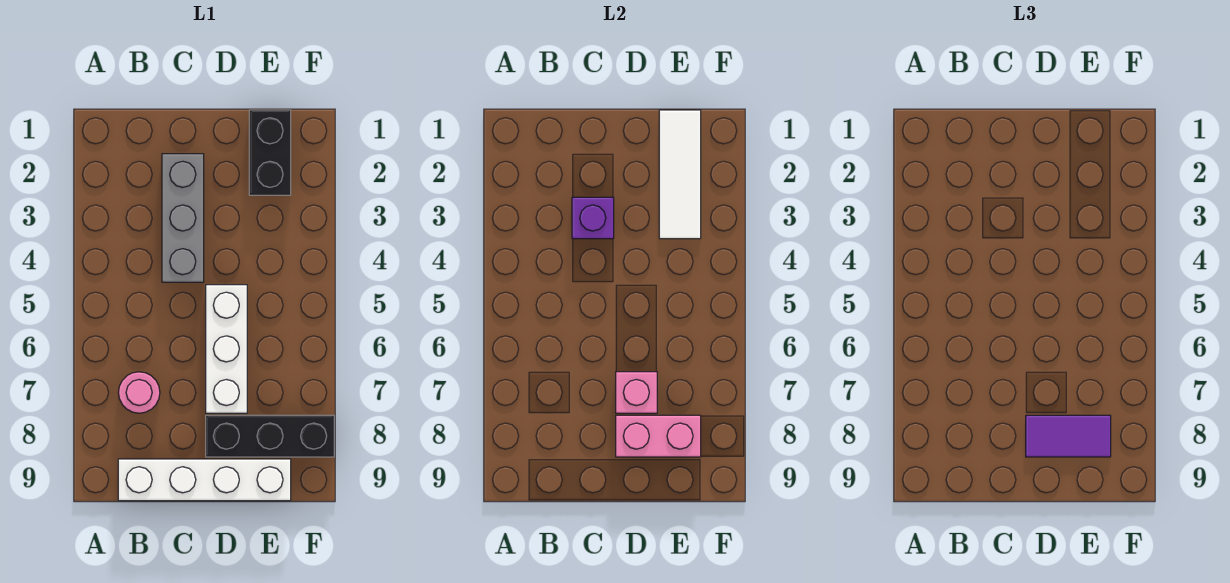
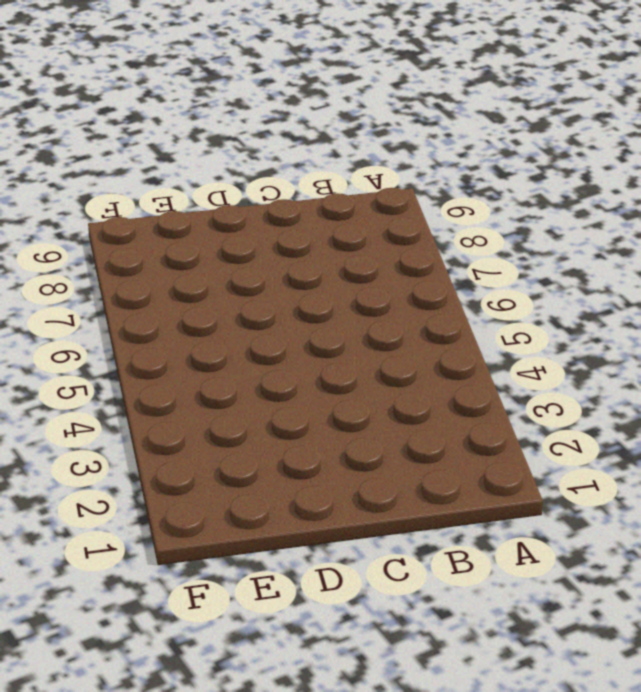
none -> pink 1x1 round brick [118,372,160,413]
none -> white 1x4 brick [118,459,291,501]

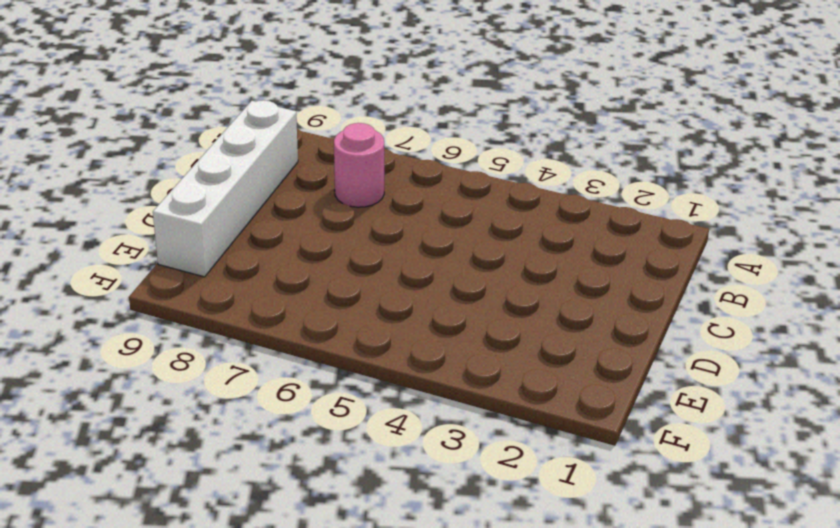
none -> grey 1x3 brick [162,154,204,282]
none -> white 1x3 brick [206,285,247,413]

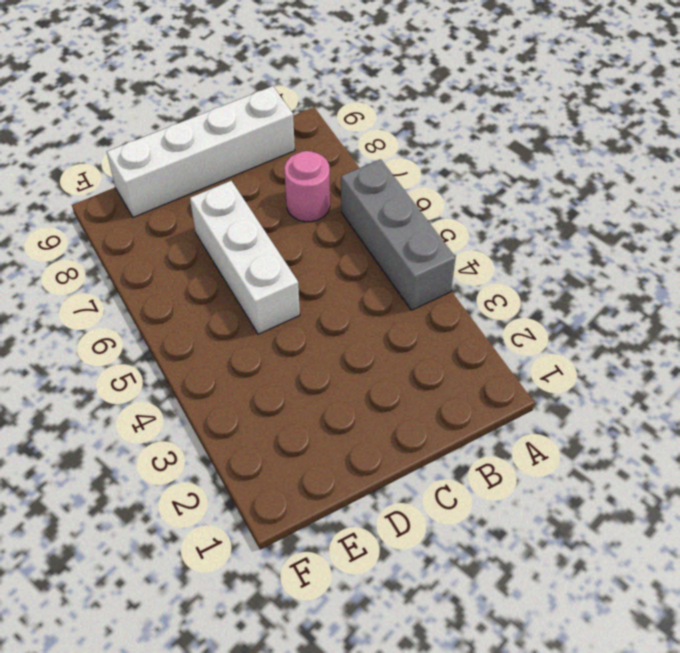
grey 1x3 brick [341,159,456,310] -> grey 1x3 brick moved to [162,154,204,282]
none -> black 1x3 brick [206,415,334,457]
none -> black 1x2 brick [249,110,291,195]

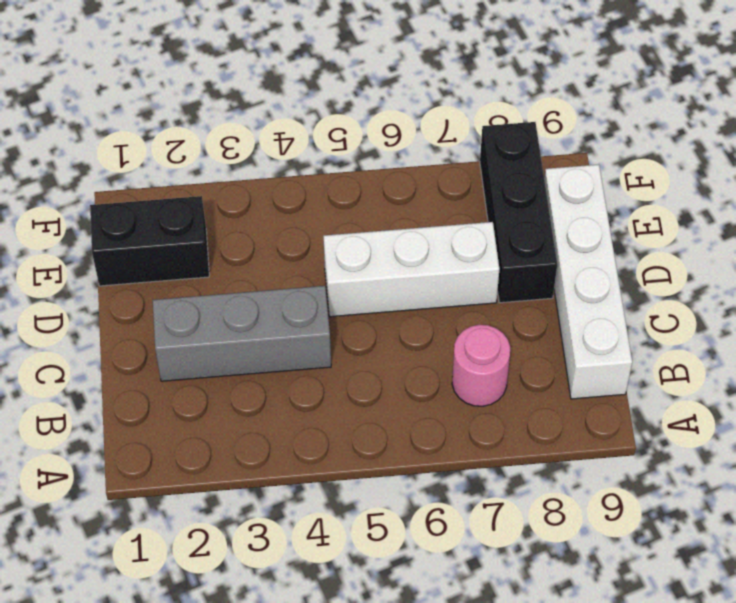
none -> purple 1x1 brick [572,197,614,239]
none -> pink 1x1 brick [616,372,657,413]

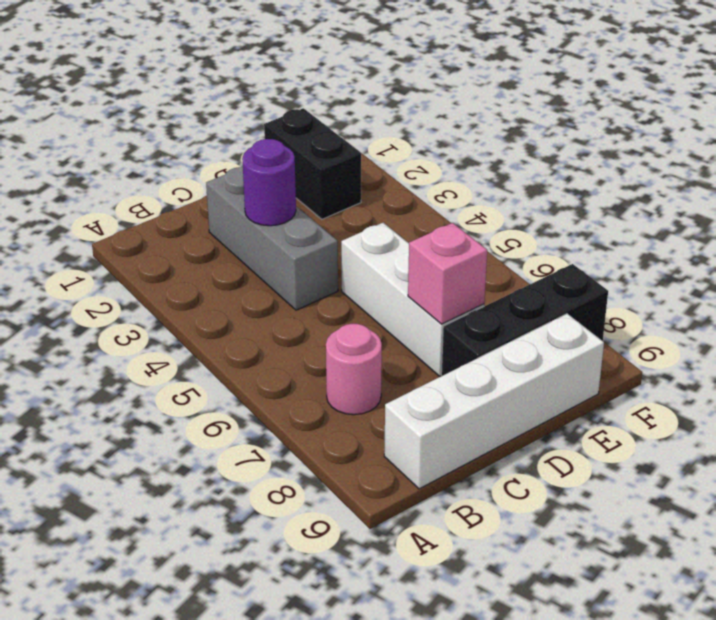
purple 1x1 round brick [242,139,296,226] -> purple 1x1 brick [572,197,614,239]
none -> pink 1x2 brick [616,415,701,457]
none -> white 1x3 tile [659,110,701,239]

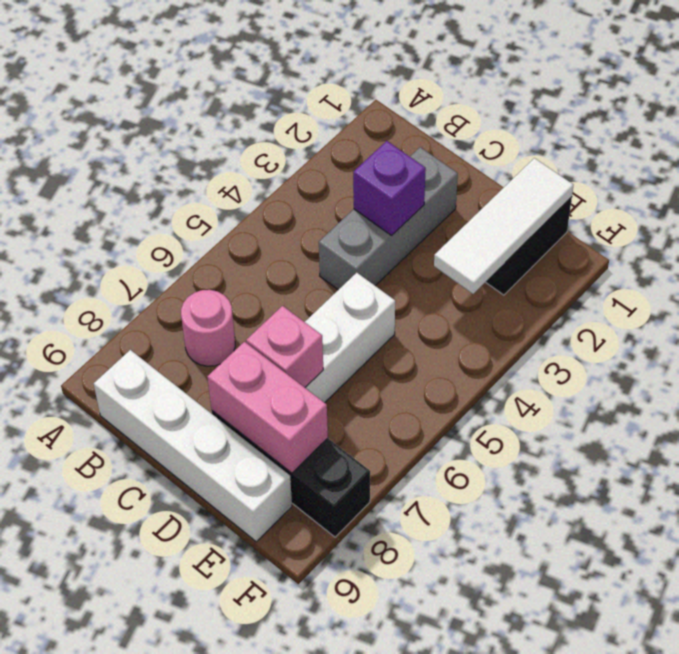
none -> purple 1x2 tile [1026,415,1111,457]

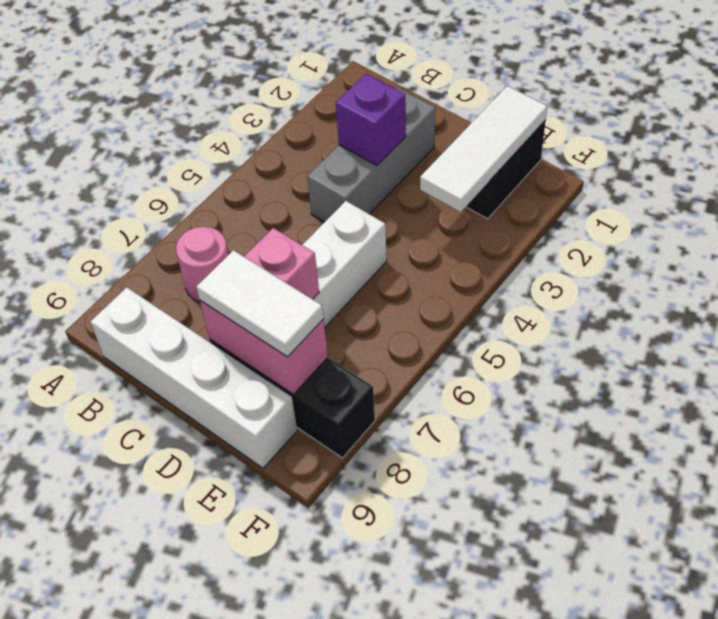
white 1x2 tile [196,250,324,357] -> purple 1x2 tile [1026,415,1111,457]

